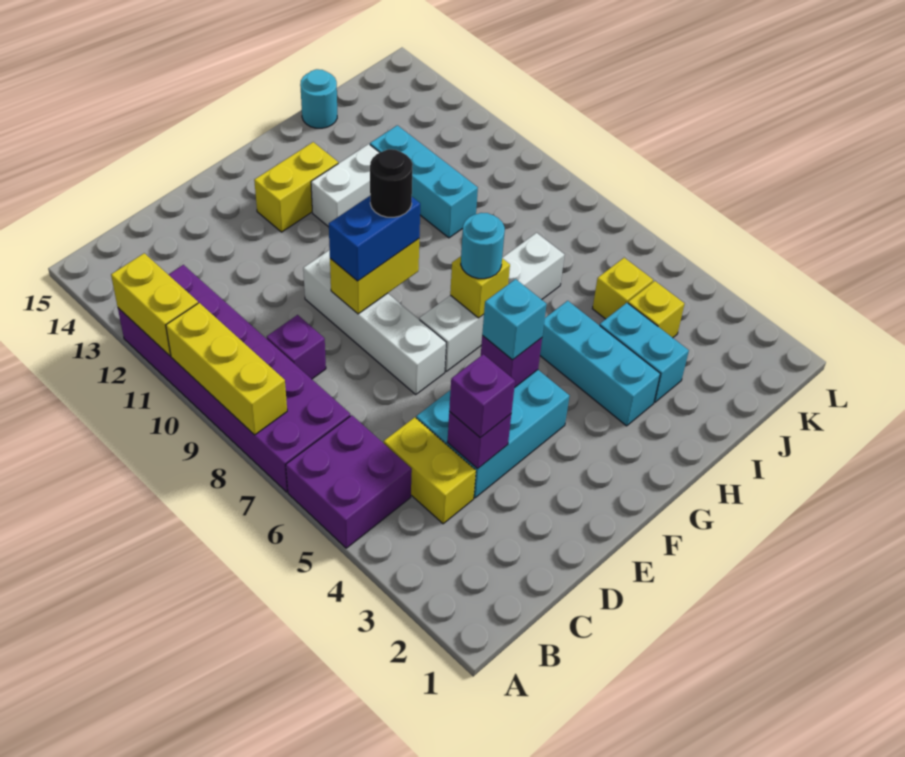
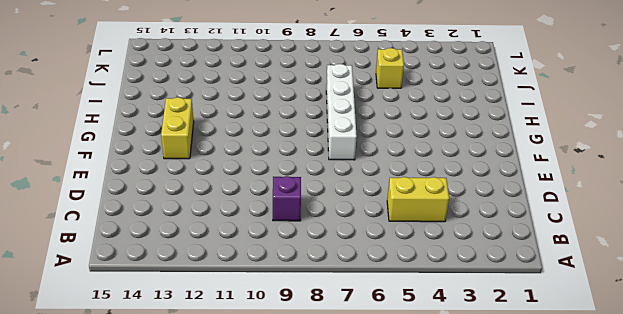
none -> purple 2x2 brick [286,415,412,548]
none -> purple 2x6 brick [118,265,350,492]
none -> cyan 2x3 brick [416,370,569,498]

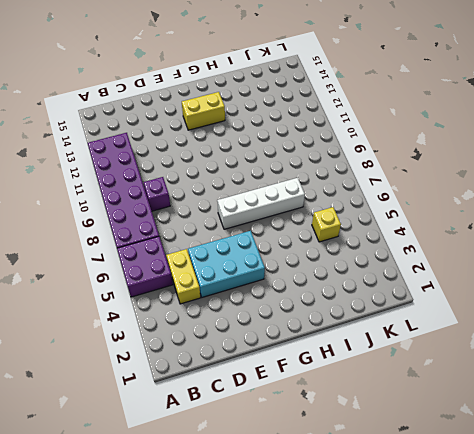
none -> white 1x4 brick [303,250,446,394]
none -> white 1x2 brick [311,144,380,227]
none -> cyan 1x3 brick [540,301,660,426]

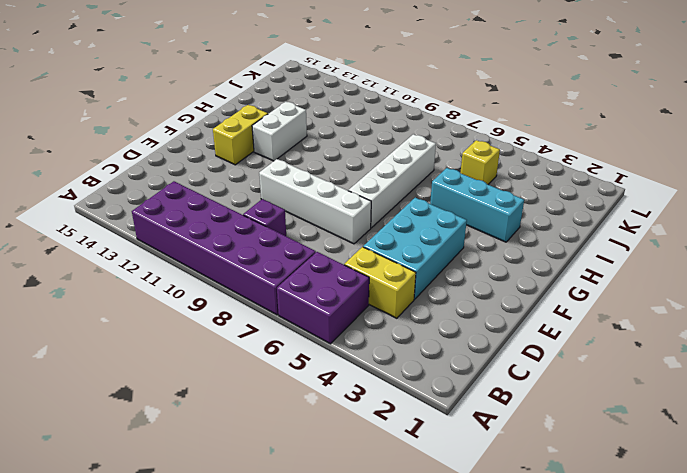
none -> cyan 1x2 brick [600,303,689,402]
none -> cyan 1x3 brick [370,125,478,238]
none -> cyan 1x1 round brick [300,69,337,128]

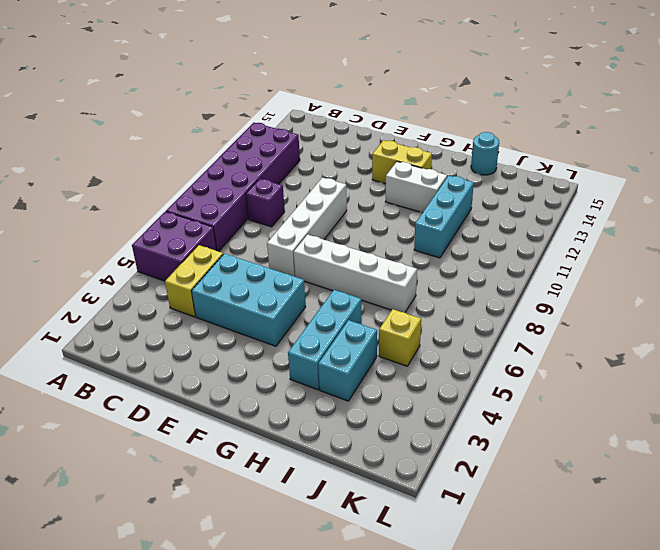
none -> yellow 1x1 brick [628,281,684,338]
none -> yellow 1x3 brick [166,303,287,435]
none -> yellow 1x2 brick [111,253,198,356]

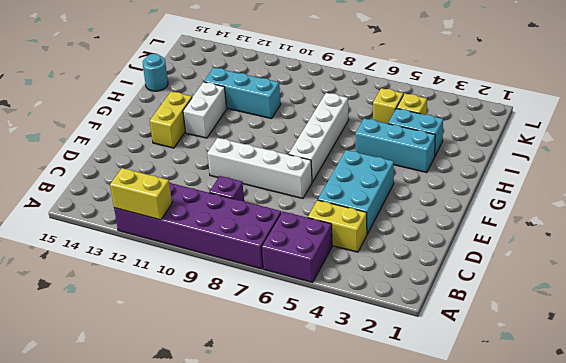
none -> yellow 1x3 brick [166,303,287,435]
none -> purple 1x1 brick [447,412,511,469]
none -> yellow 1x2 brick [330,239,419,314]

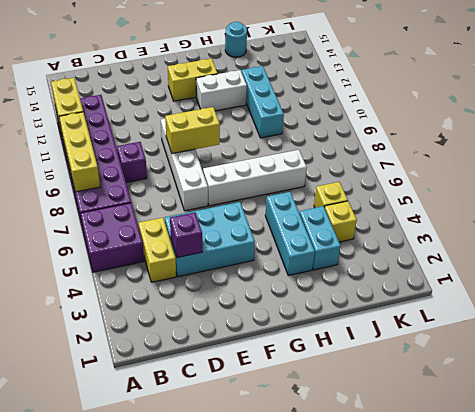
none -> purple 1x1 brick [481,336,542,388]
none -> yellow 1x1 brick [450,256,510,318]
none -> purple 1x1 brick [449,354,515,438]

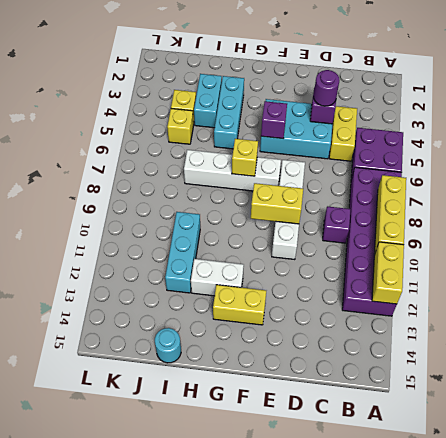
purple 1x1 round brick [314,70,339,106] -> purple 1x1 brick [449,354,515,438]
none -> blue 1x2 brick [329,196,420,281]
none -> cyan 1x1 brick [482,279,547,360]
none -> cyan 1x1 round brick [461,213,505,279]

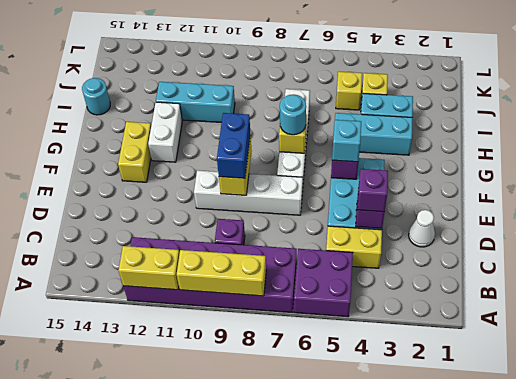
white 1x1 cone [409,210,435,247] -> none
none -> black 1x1 round brick [370,149,413,217]

